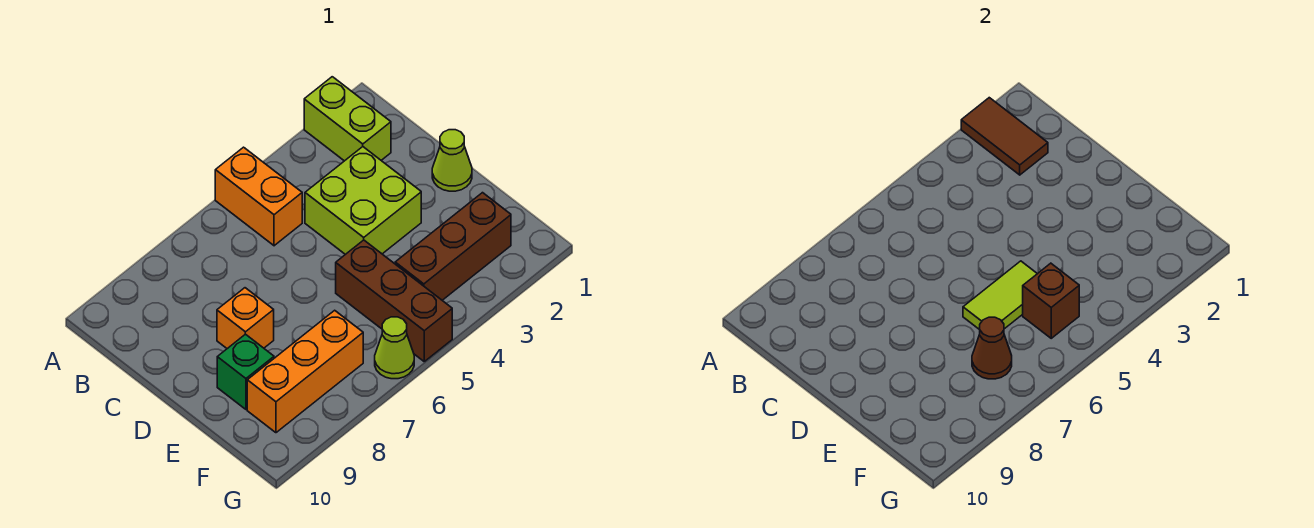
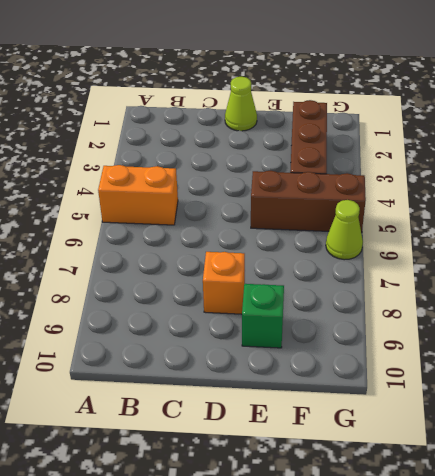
none -> lime 1x2 brick [304,77,391,161]
none -> lime 2x2 brick [305,147,421,254]
none -> orange 1x3 brick [247,310,363,433]

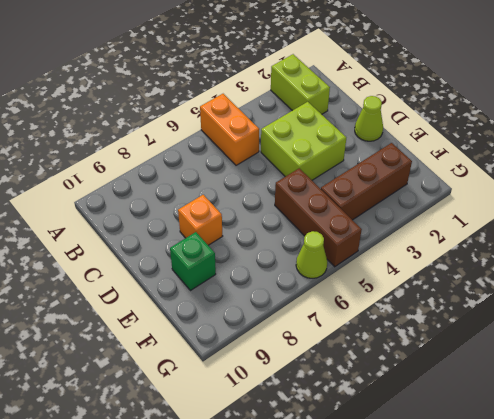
none -> orange 1x3 brick [247,310,363,433]
none -> brown 1x2 tile [961,98,1048,175]
none -> lime 1x2 tile [963,261,1037,330]

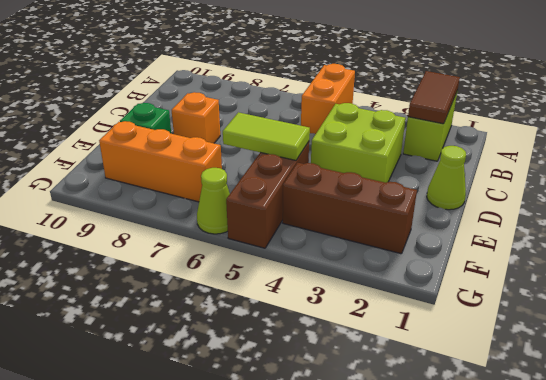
none -> brown 1x1 brick [1023,263,1079,338]
none -> brown 1x1 cone [972,317,1012,379]

